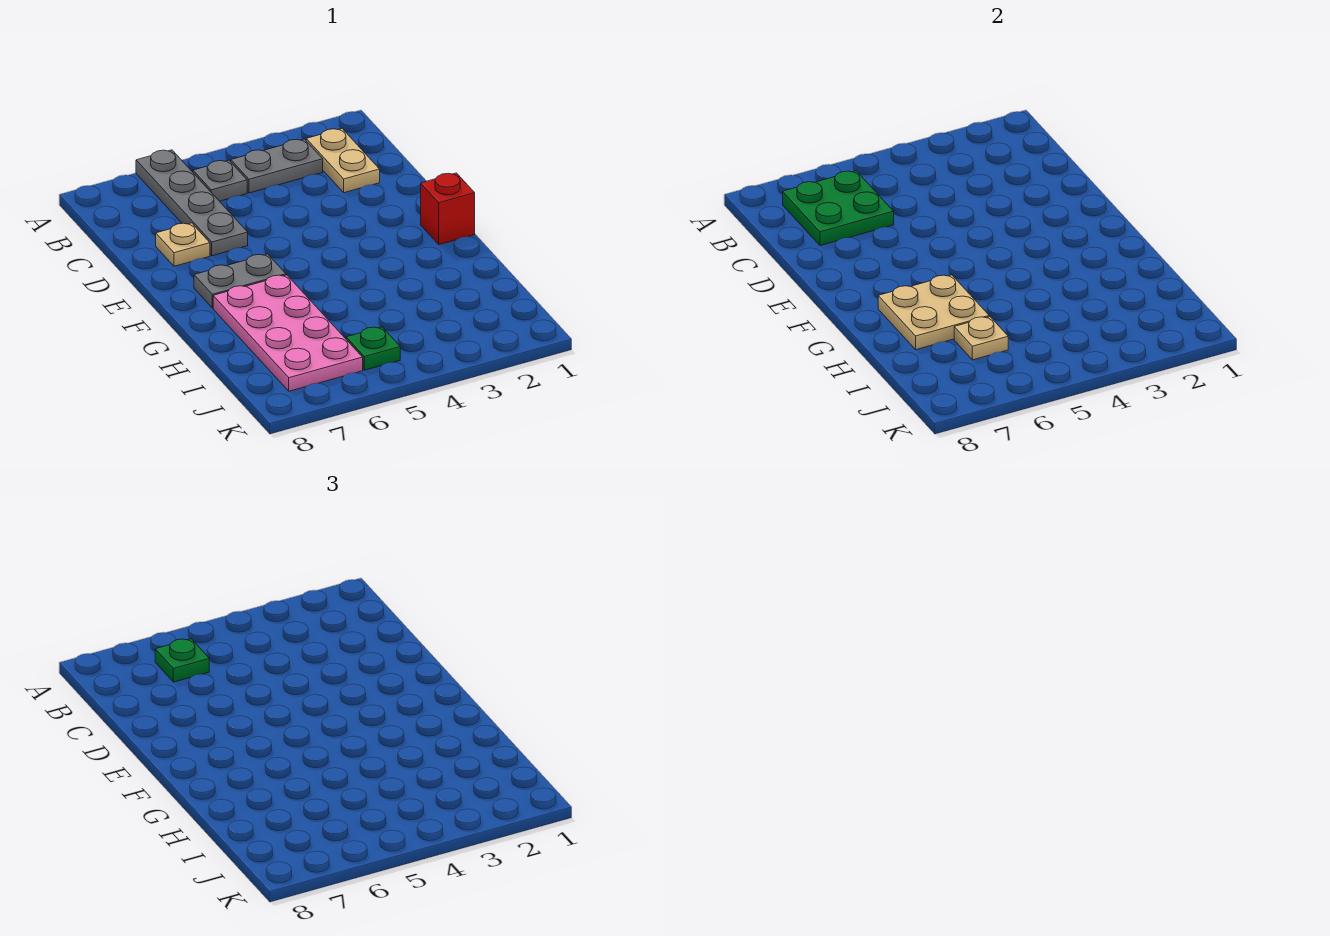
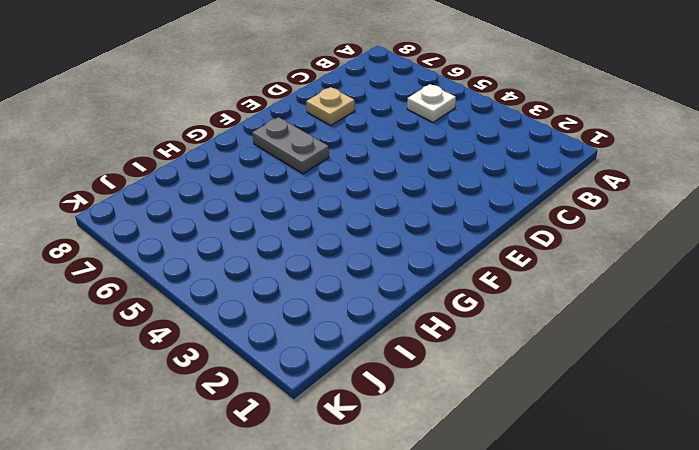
white 1x1 plate [407,84,456,122] -> grey 1x1 plate [193,160,247,201]
none -> grey 1x4 plate [136,150,248,256]
none -> tan 1x2 plate [306,129,380,193]
none -> grey 1x2 plate [231,139,323,193]

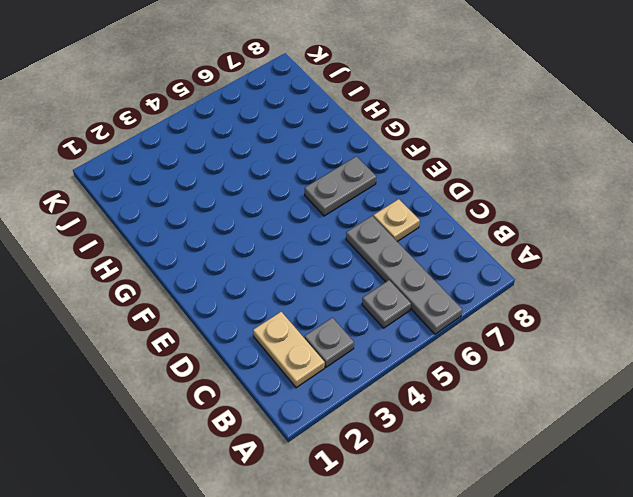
grey 1x1 plate [305,318,354,367] -> grey 1x2 plate [231,139,323,193]
none -> red 1x1 brick [421,173,475,245]
none -> pink 2x4 plate [213,275,363,391]
none -> green 1x1 plate [346,327,400,370]

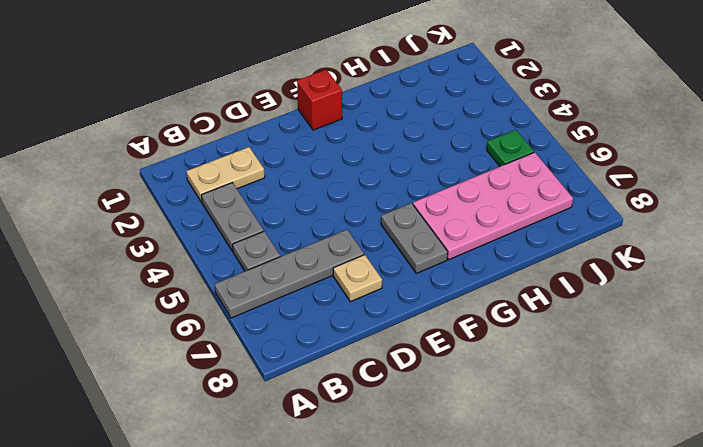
none -> green 2x2 plate [783,171,894,245]
none -> tan 2x2 plate [878,275,989,350]
none -> tan 1x1 plate [954,317,1008,360]

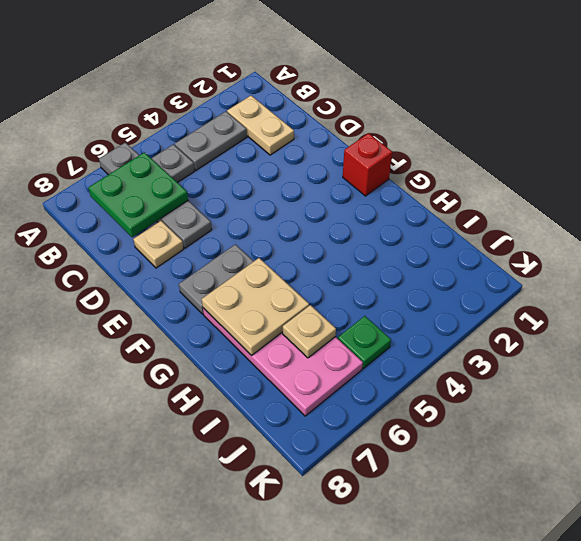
none -> green 1x1 plate [155,639,209,682]

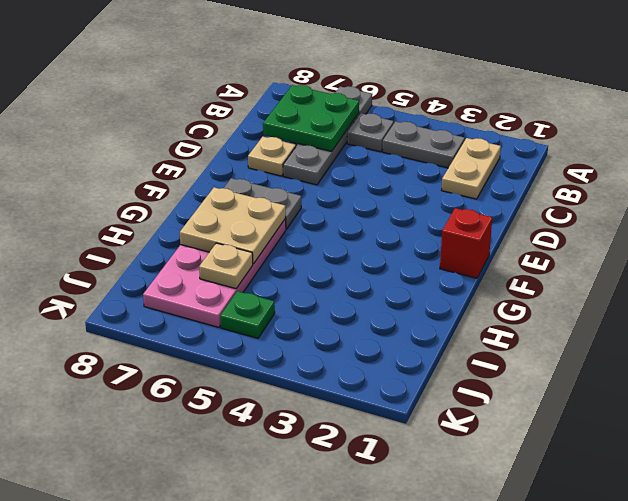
none -> green 1x1 plate [155,639,209,682]

